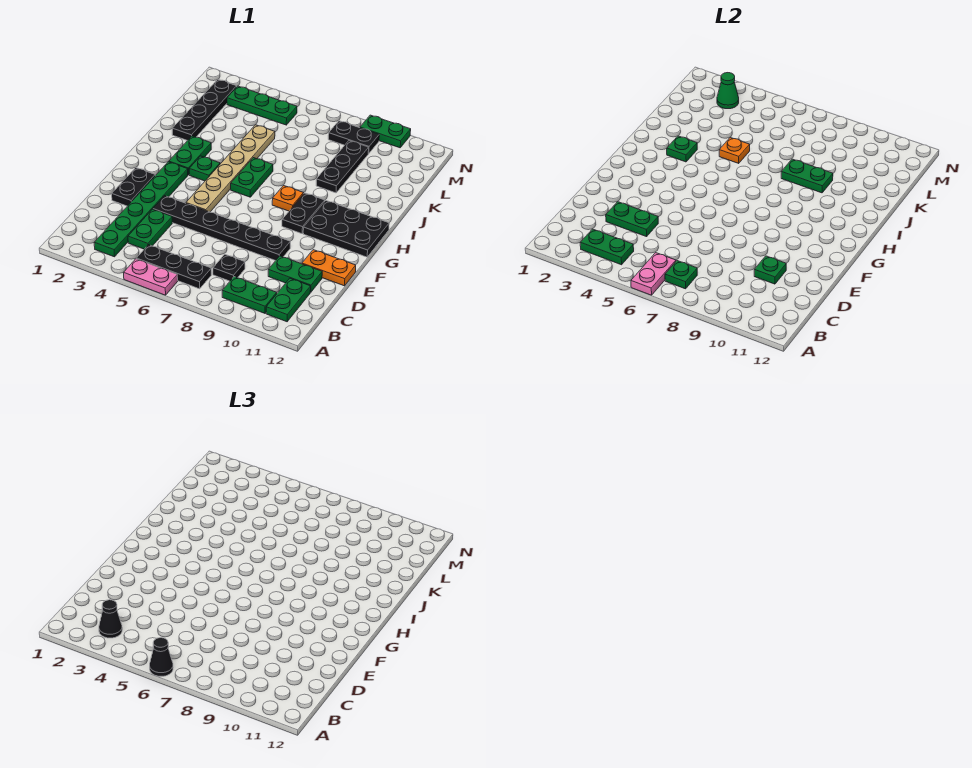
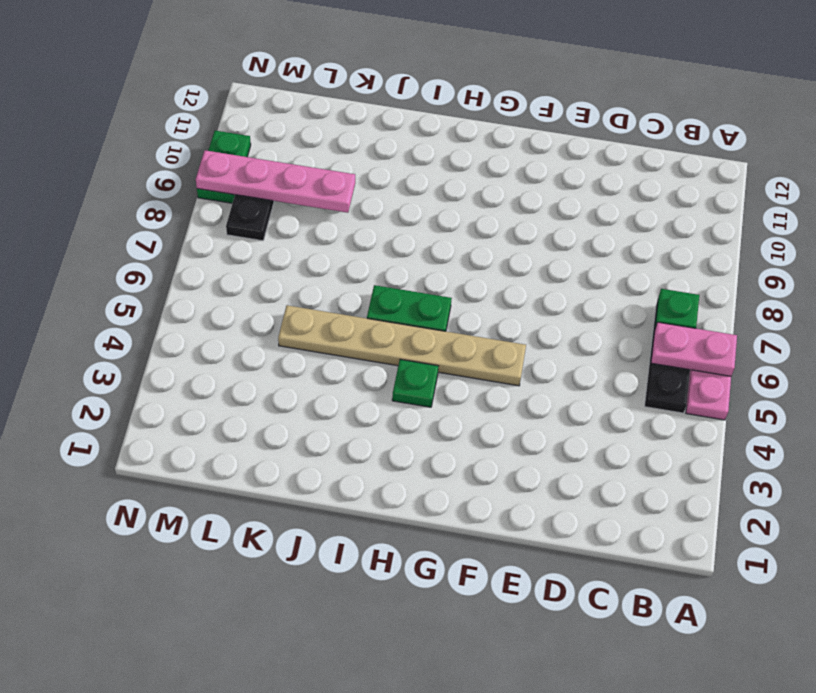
pink 1x4 plate [196,150,355,213] -> none
none -> green 1x6 plate [94,162,188,257]
none -> green 1x2 plate [222,277,277,313]
none -> green 1x2 plate [266,278,311,322]
none -> green 1x2 plate [128,209,172,249]

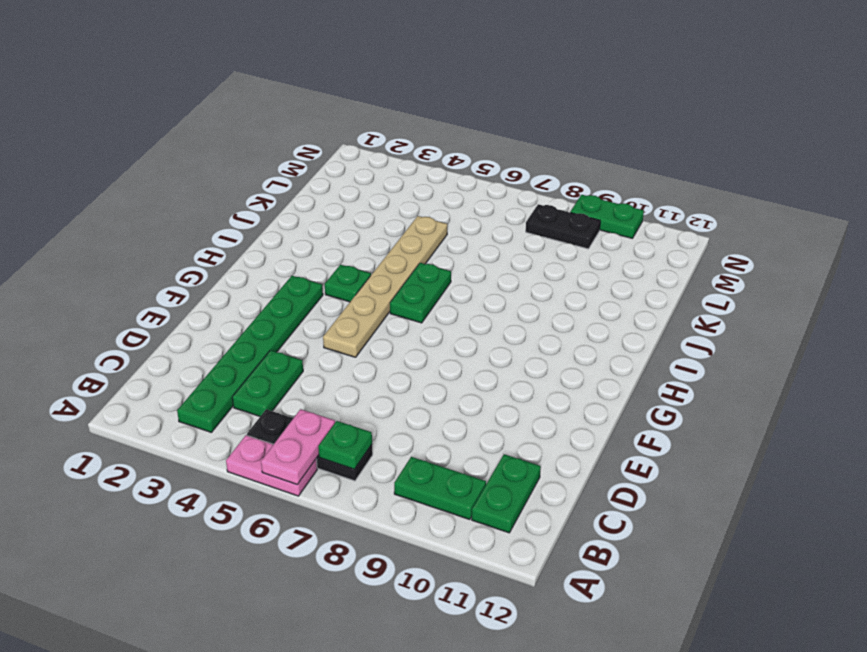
none -> black 1x1 plate [213,254,245,281]
none -> green 1x2 plate [268,256,322,292]
none -> black 1x2 plate [112,168,155,206]
none -> black 1x6 plate [153,196,290,261]

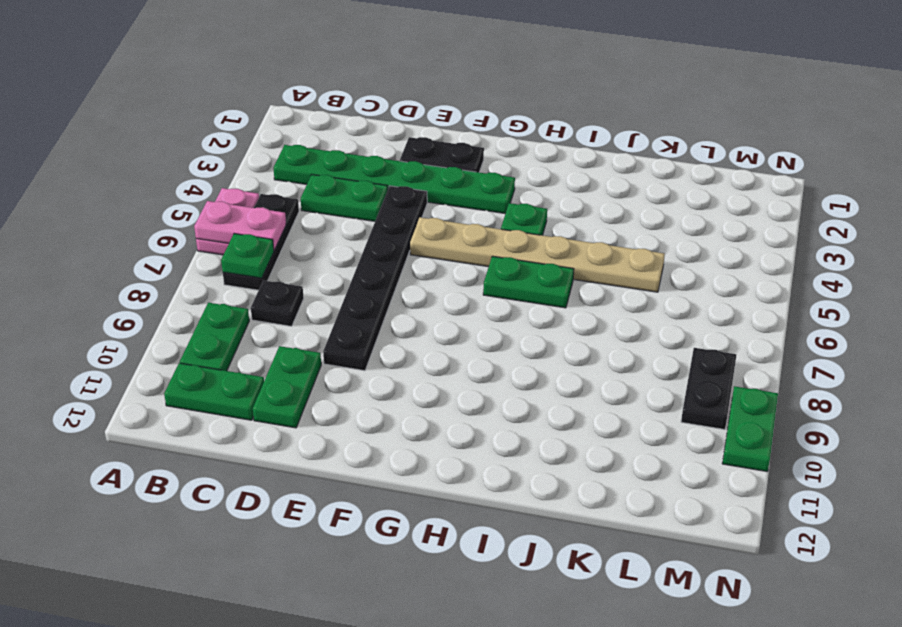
none -> orange 1x2 plate [302,250,356,286]
none -> black 1x2 plate [282,193,325,234]
none -> black 2x3 plate [303,201,389,257]
none -> green 1x2 plate [168,136,211,175]

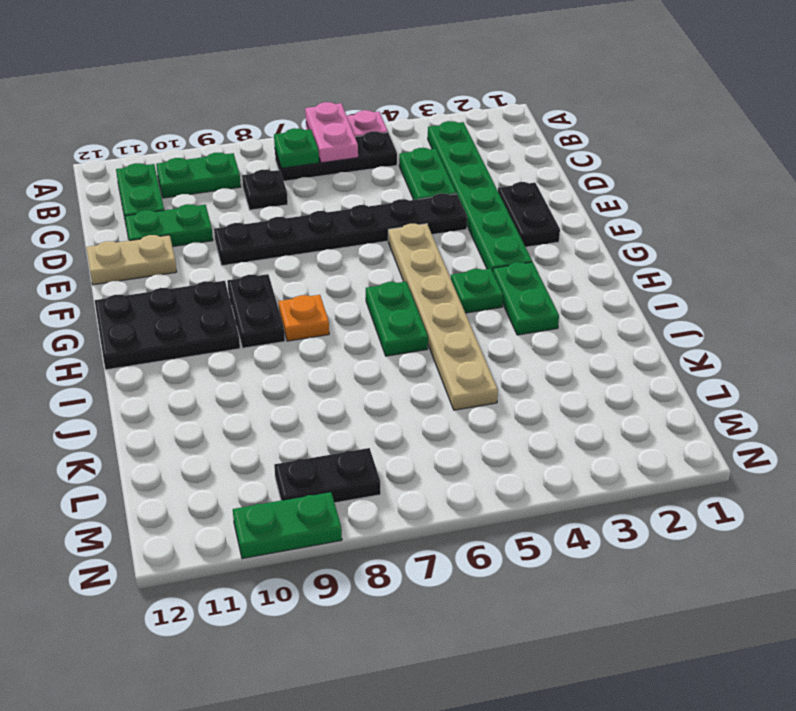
tan 1x2 plate [86,235,177,285] -> orange 1x2 plate [302,250,356,286]
none -> black 1x4 plate [172,80,237,141]
none -> black 1x3 plate [316,141,369,193]
none -> green 1x3 plate [227,86,297,125]
none -> green 1x2 plate [580,229,634,265]

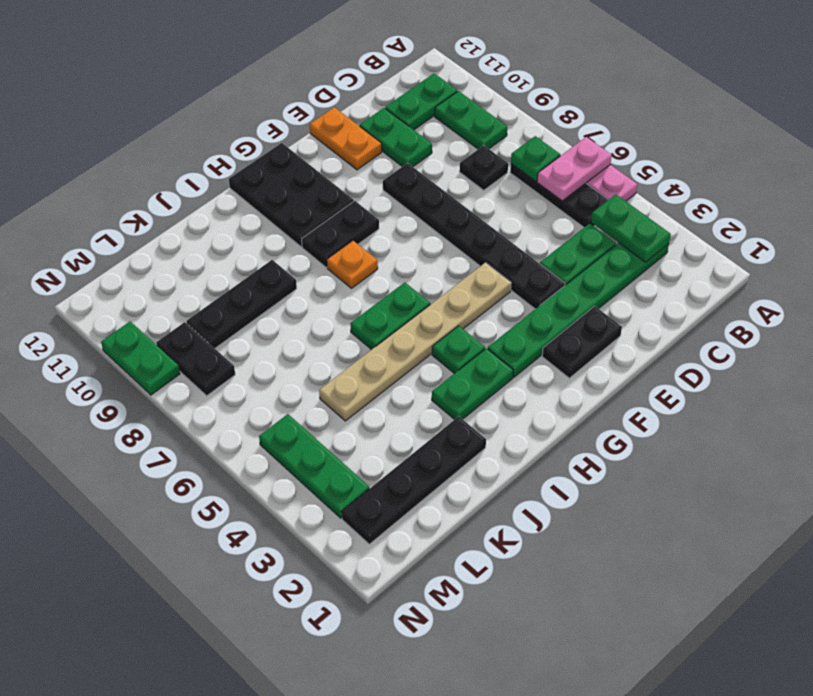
none -> green 1x2 plate [606,202,658,237]
none -> green 1x1 plate [754,256,786,284]
none -> green 1x1 plate [667,136,697,162]
none -> orange 1x1 plate [719,138,750,163]

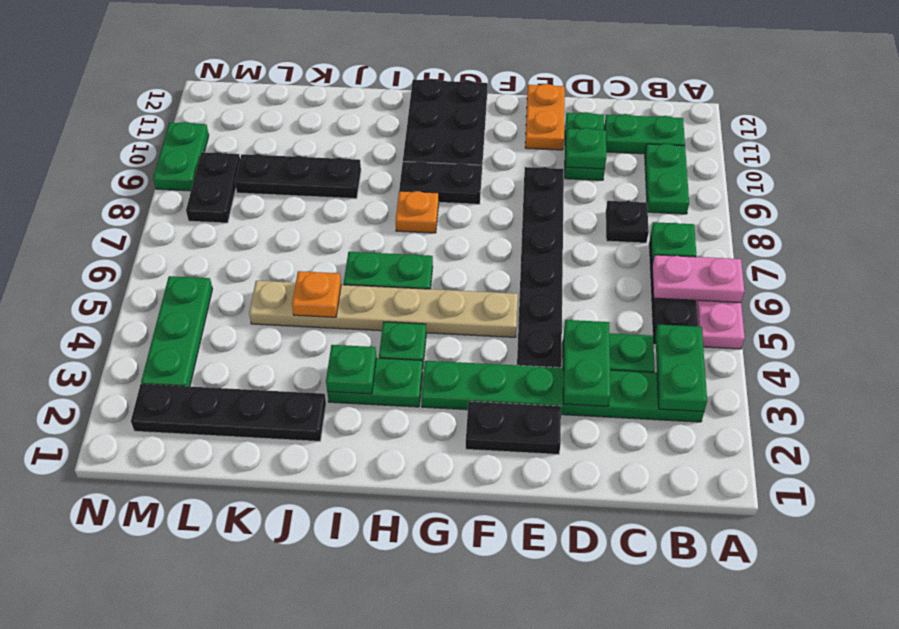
none -> green 1x2 plate [781,159,833,193]
none -> green 1x1 cone [717,73,739,109]
none -> black 1x1 cone [150,638,173,676]
none -> black 1x1 cone [99,600,122,638]

